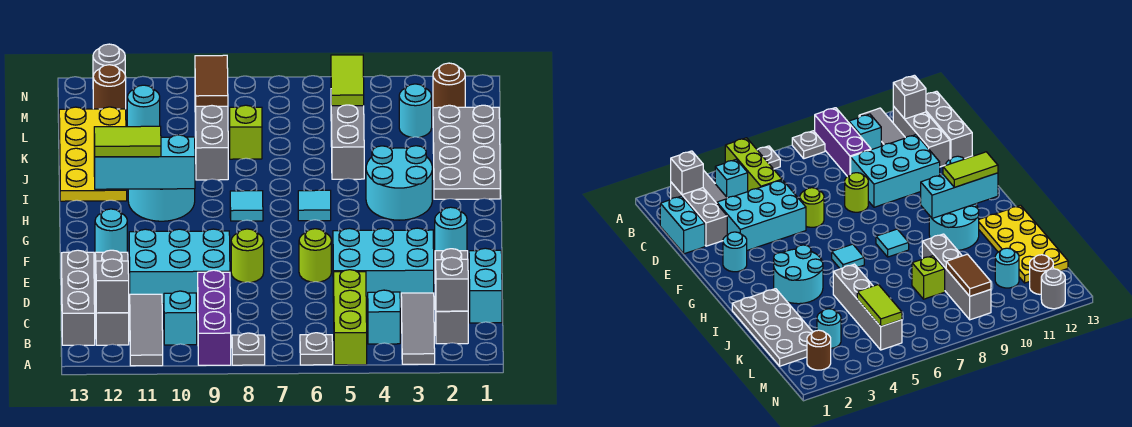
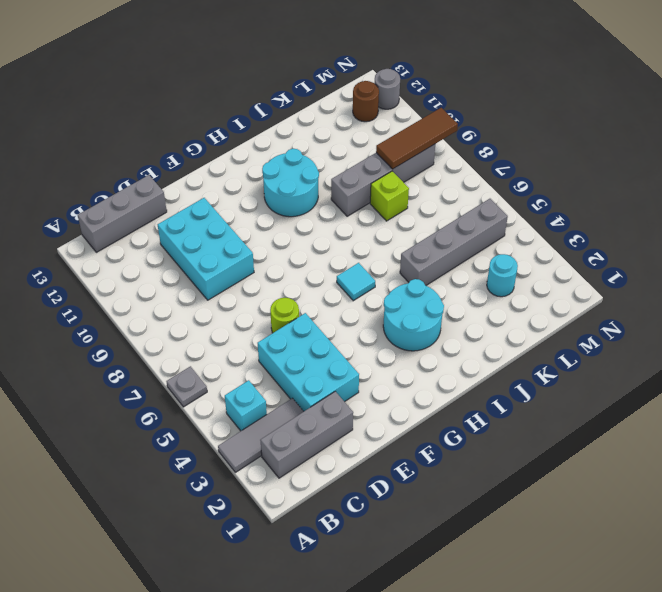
brown 1x3 tile [376,108,458,169] -> brown 1x2 tile [195,55,228,106]
none -> lime 1x3 brick [334,270,367,365]
none -> grey 1x1 plate [232,333,265,365]
none -> purple 1x3 brick [198,270,231,365]
none -> grey 1x3 tile [130,294,163,366]

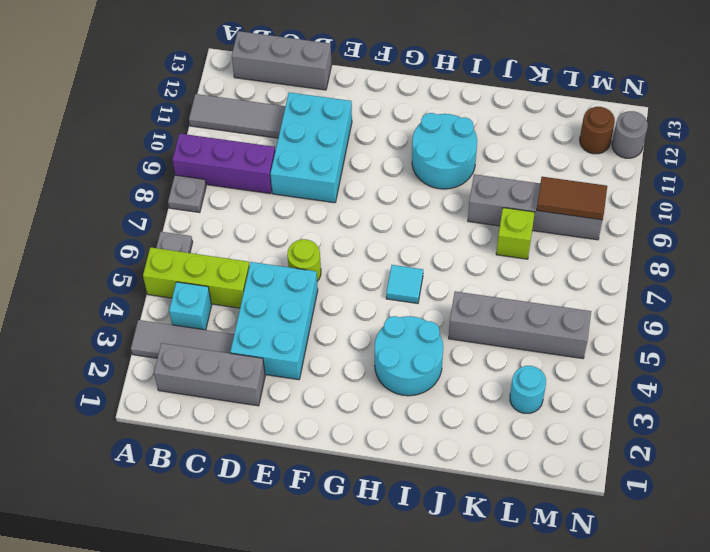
none -> cyan 1x1 brick [164,291,197,345]
none -> grey 1x3 brick [95,250,129,345]
none -> cyan 1x2 brick [469,248,502,323]
none -> lime 1x1 round brick [231,229,264,282]

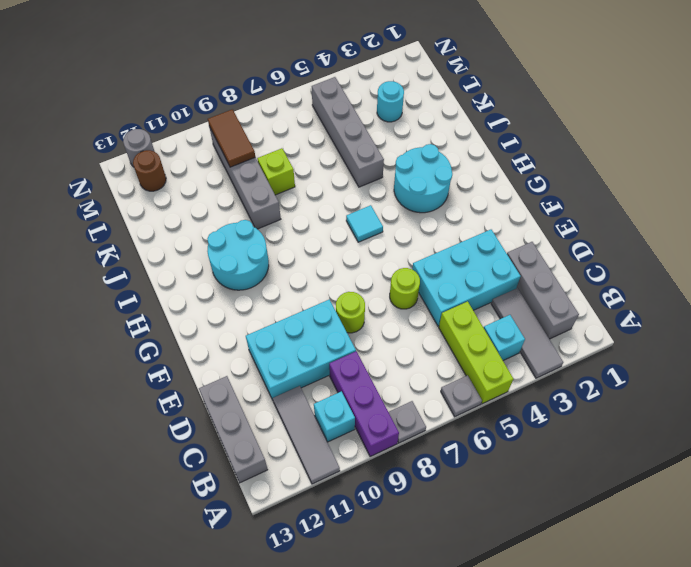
none -> grey 1x3 brick [95,250,129,345]
none -> cyan 1x2 brick [469,248,502,323]
none -> cyan 1x1 round brick [435,207,467,251]
none -> cyan 1x1 round brick [95,209,127,253]

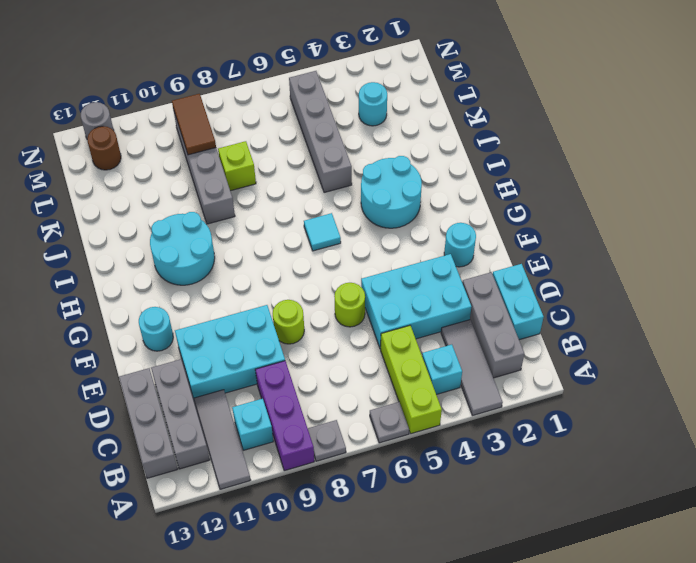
none -> cyan 1x1 tile [230,191,263,221]
none -> grey 2x4 plate [433,105,500,199]
none -> yellow 2x4 plate [59,107,127,201]
none -> cyan 1x1 round brick [127,85,160,127]

